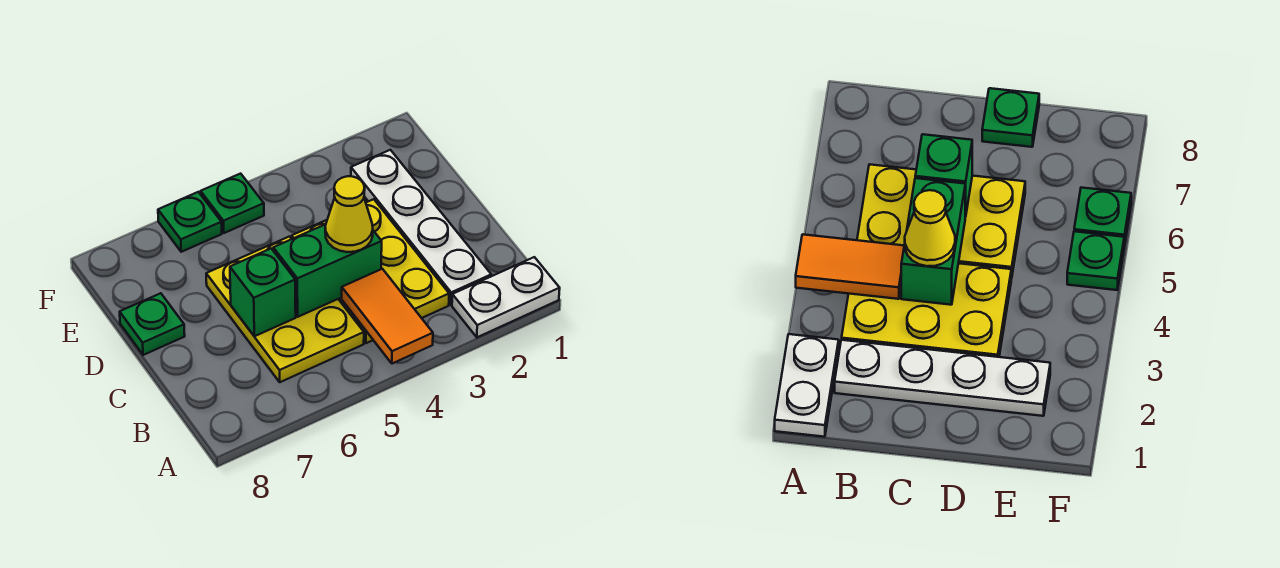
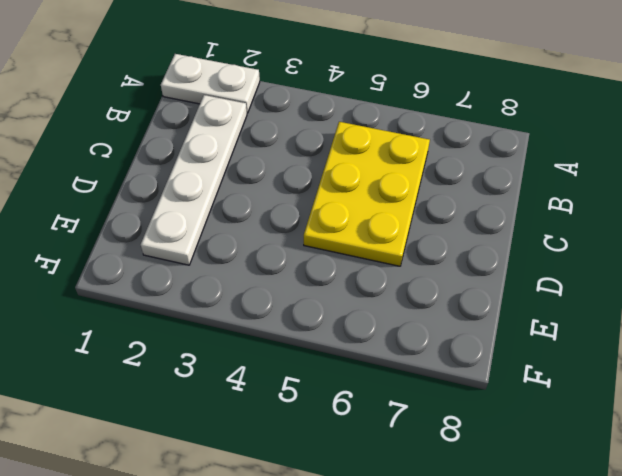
none -> yellow 2x3 plate [292,199,449,343]
none -> green 1x1 plate [120,293,185,355]

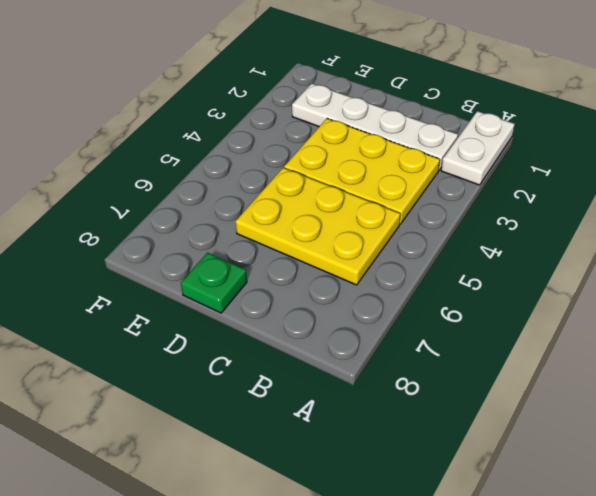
none -> green 1x1 plate [201,174,264,233]
none -> green 1x1 plate [158,192,222,252]

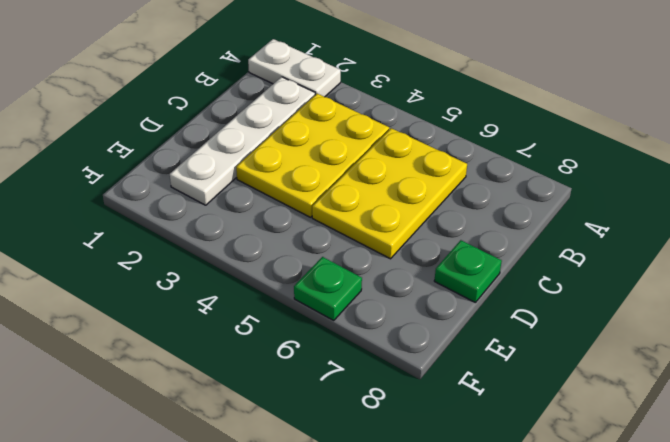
none -> green 1x1 plate [201,174,264,233]
none -> orange 1x2 tile [342,269,433,364]

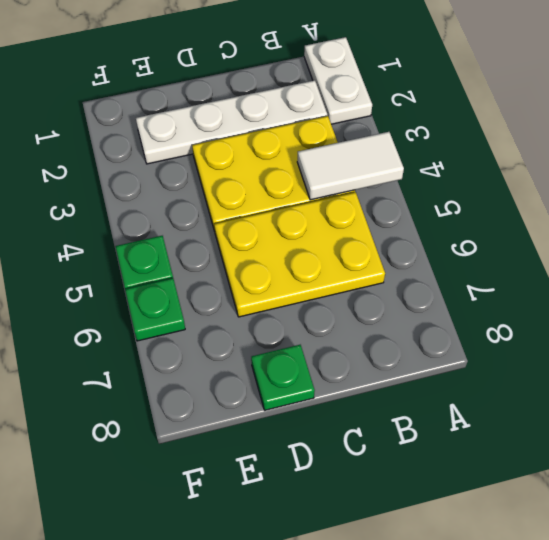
white 1x2 tile [297,132,404,200] -> orange 1x2 tile [342,269,433,364]
none -> green 1x2 brick [273,224,382,317]
none -> green 1x1 brick [230,249,296,336]

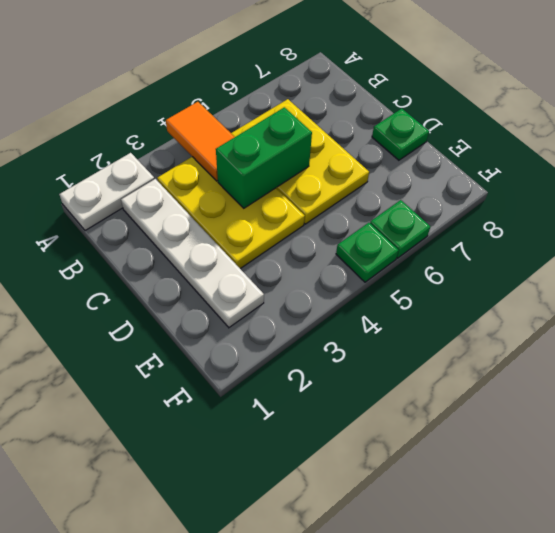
none -> green 1x1 brick [230,249,296,336]
none -> yellow 1x1 cone [325,176,373,252]

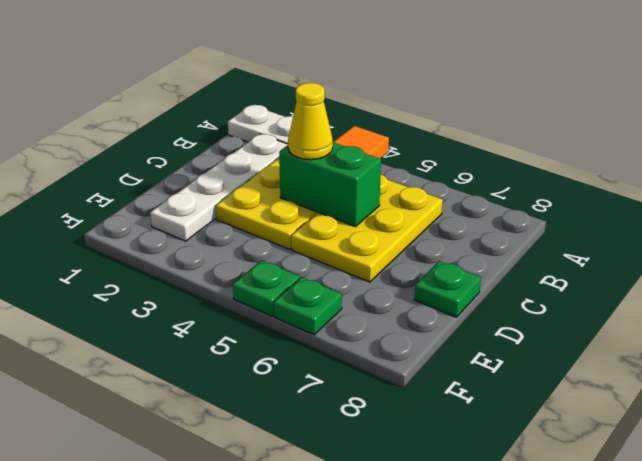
none -> green 1x1 brick [230,249,296,336]

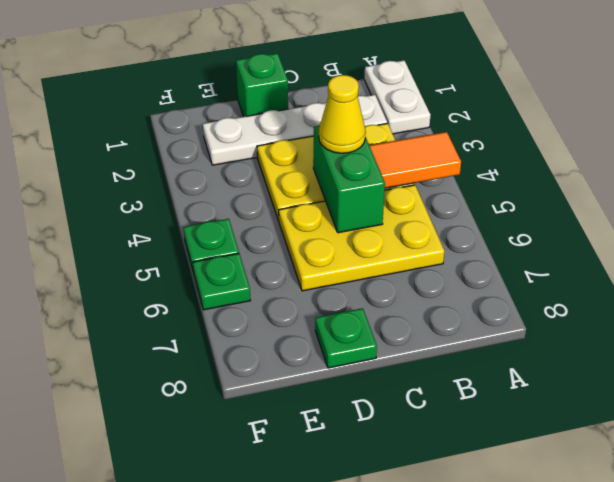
green 1x1 brick [236,53,288,117] -> green 1x1 brick moved to [230,249,296,336]

